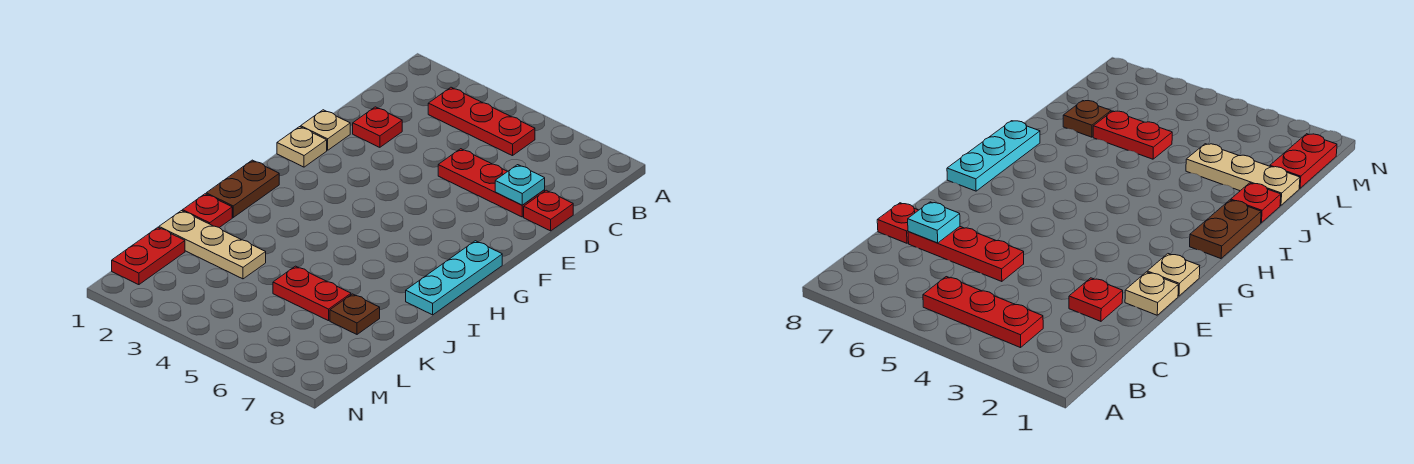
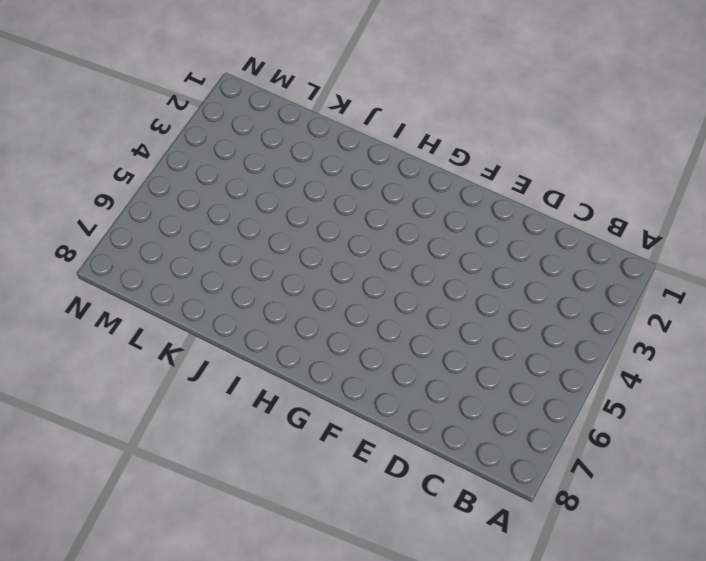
none -> red 1x3 plate [428,87,535,156]
none -> red 1x1 plate [353,107,402,147]
none -> red 1x3 plate [438,149,545,217]

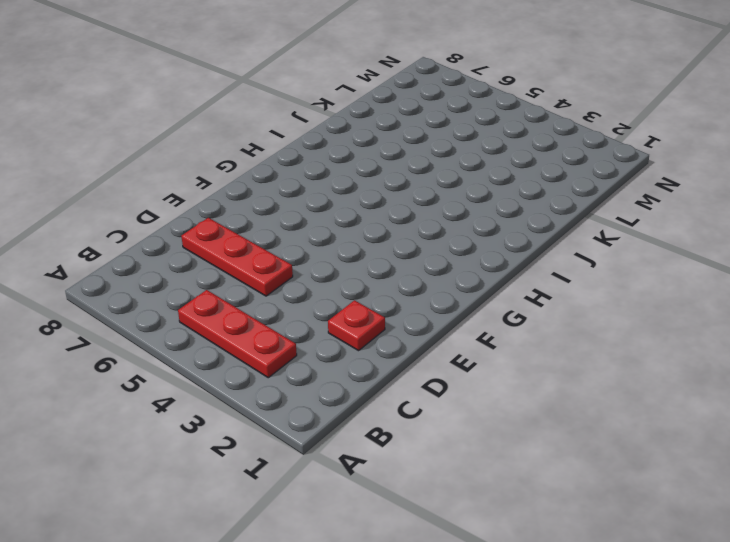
none -> red 1x1 plate [524,190,573,231]
none -> tan 1x1 plate [301,110,350,150]
none -> tan 1x1 plate [277,127,327,167]

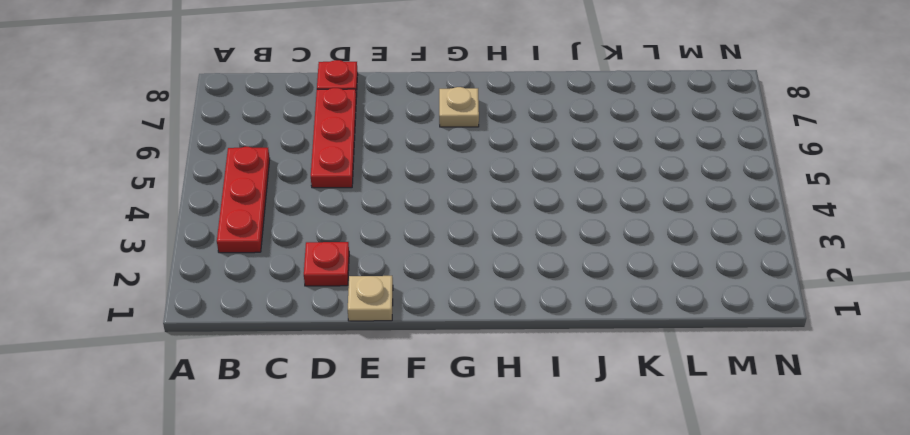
tan 1x1 plate [439,87,479,127] -> tan 1x1 plate moved to [277,127,327,167]
none -> cyan 1x3 plate [406,241,502,315]
none -> brown 1x2 plate [206,160,279,217]
none -> red 1x1 plate [183,194,232,228]

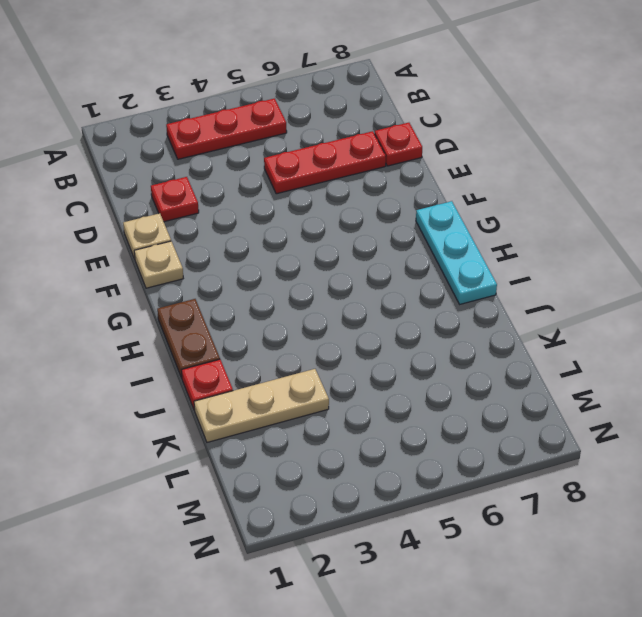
none -> red 1x2 plate [273,266,351,321]
none -> brown 1x1 plate [330,294,380,334]
none -> red 1x2 plate [112,227,185,285]

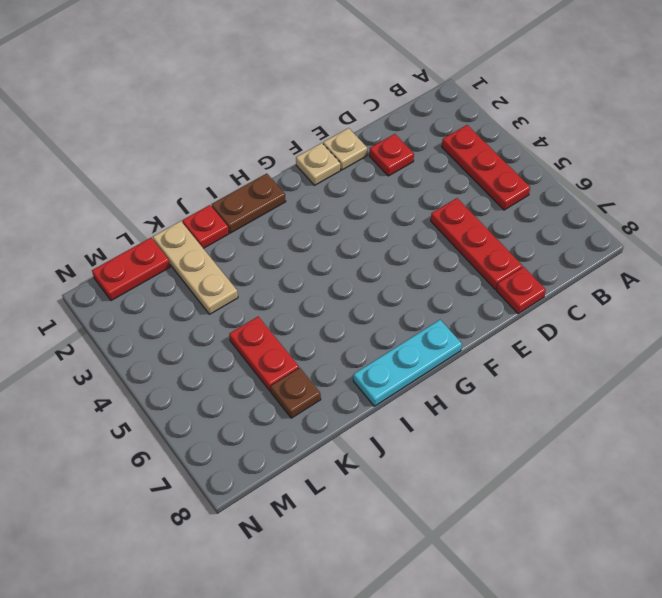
none -> cyan 1x1 plate [495,165,545,205]

